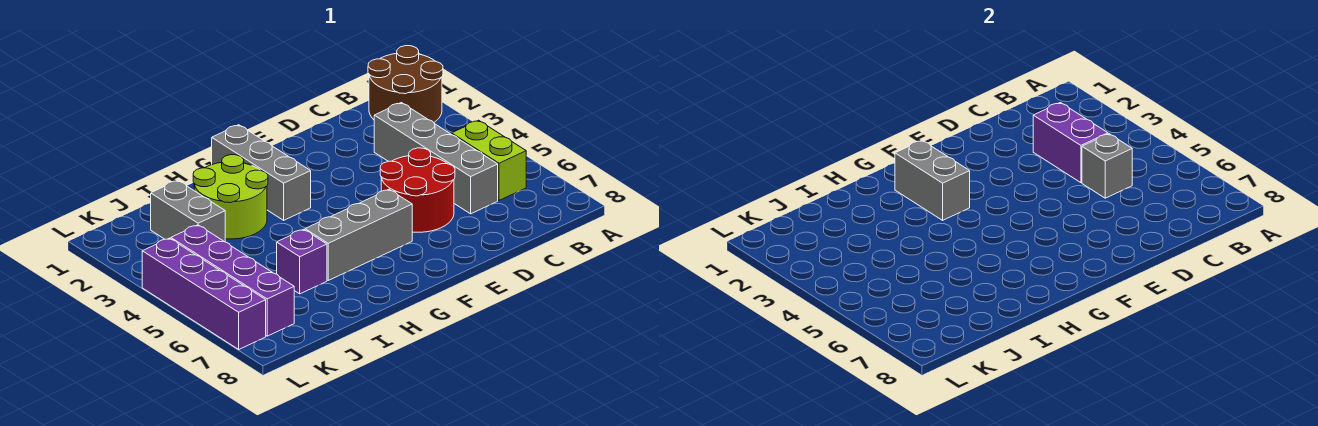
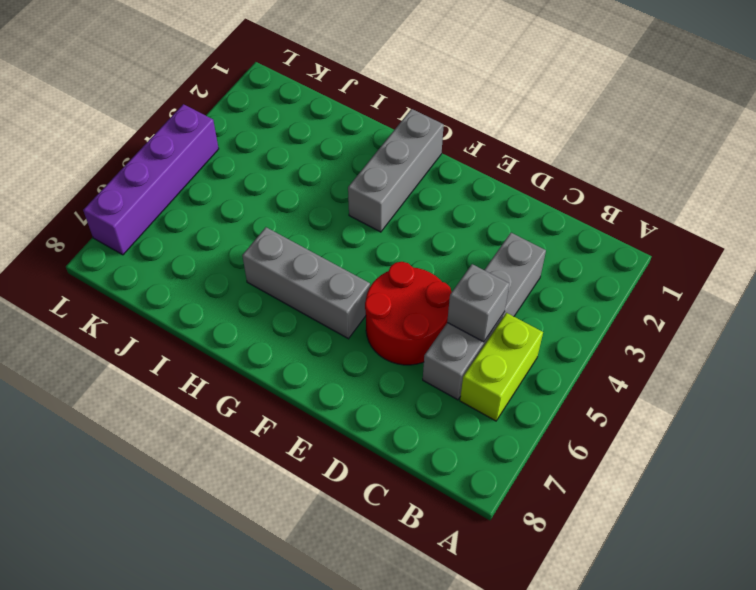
none -> brown 2x2 round brick [368,46,443,122]
none -> lime 2x2 round brick [193,155,268,239]
none -> purple 1x1 brick [277,229,327,294]

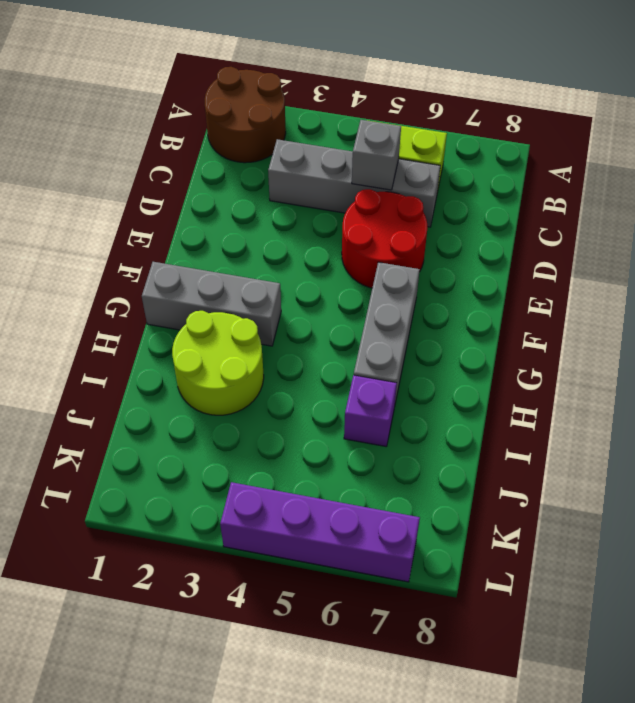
none -> grey 1x2 brick [151,180,225,242]
none -> purple 1x4 brick [171,225,294,336]
none -> purple 1x2 brick [1033,103,1108,183]

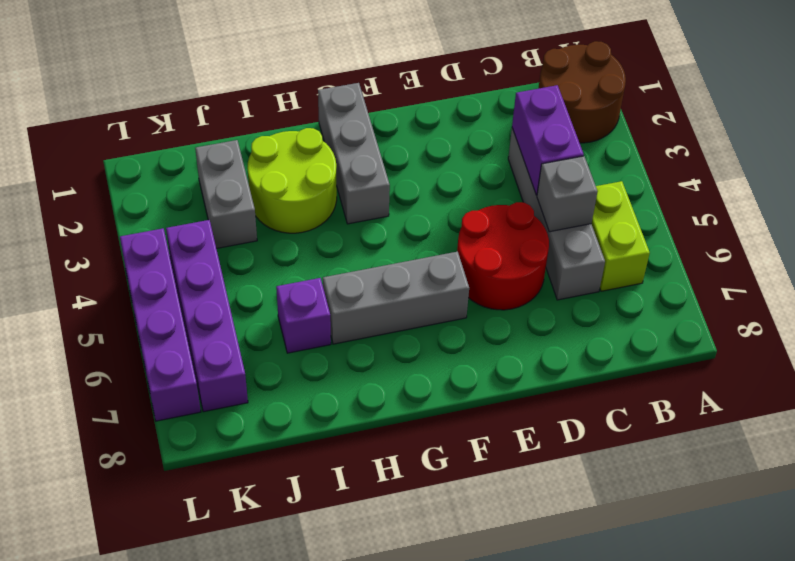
none -> grey 1x2 brick [895,140,970,220]

